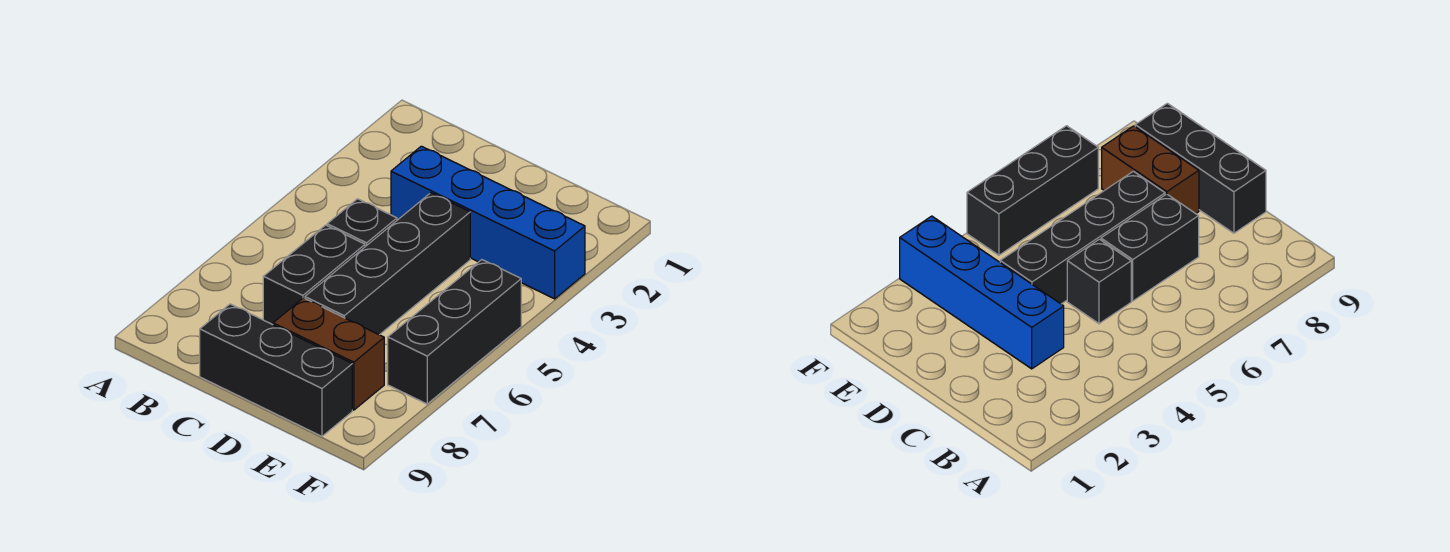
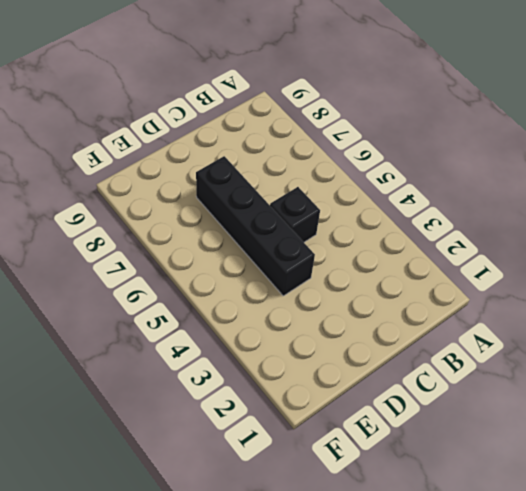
none -> blue 1x4 brick [391,146,585,299]
none -> black 1x2 brick [263,225,365,325]

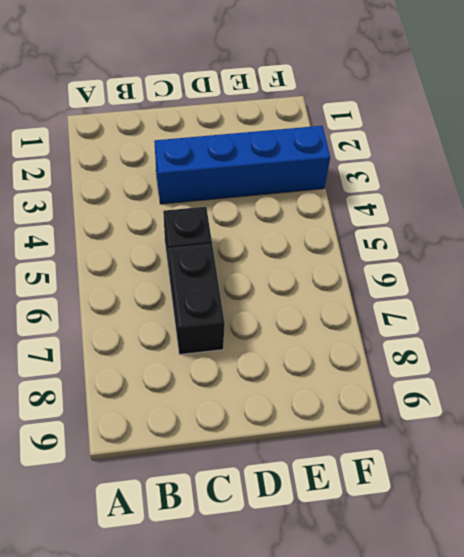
none -> black 1x3 brick [200,304,352,436]
none -> black 1x4 brick [305,193,470,335]

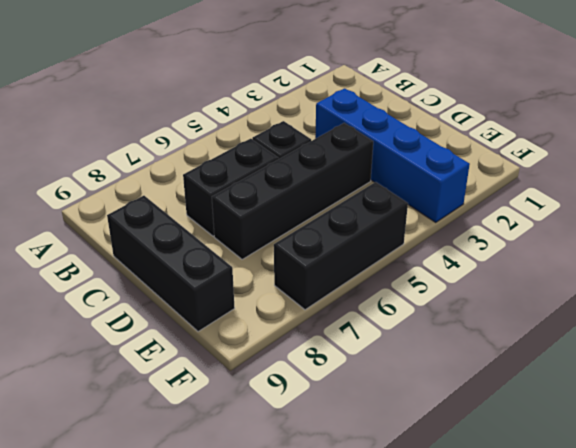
none -> brown 1x2 brick [273,298,384,410]

